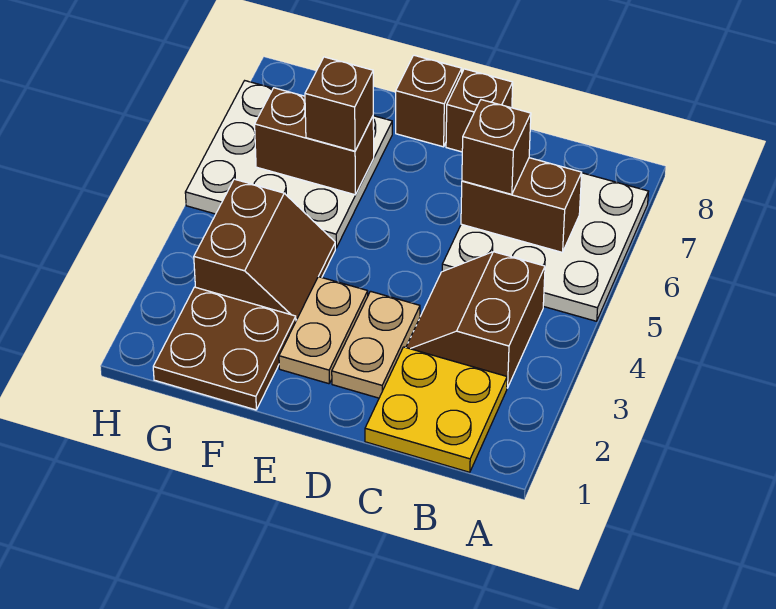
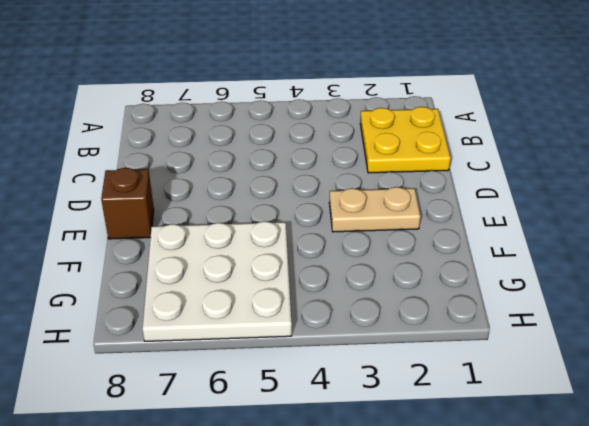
none -> white 3x3 plate [442,173,648,321]
none -> brown 2x2 slope [406,252,545,388]
none -> tan 1x2 plate [332,291,420,398]

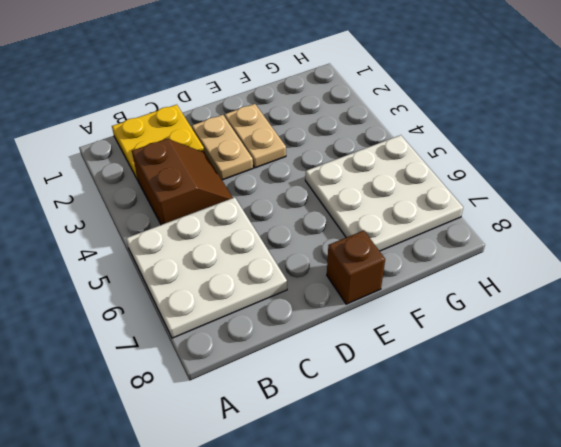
none -> brown 1x1 brick [446,69,513,152]
none -> brown 2x2 plate [153,287,296,410]
none -> brown 2x2 slope [194,179,335,320]

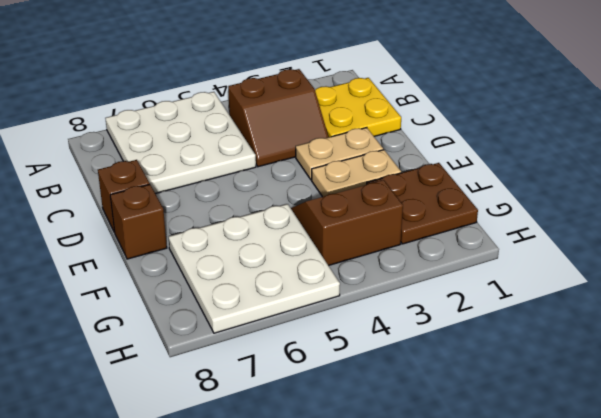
none -> brown 1x2 brick [461,158,582,252]
none -> brown 1x2 brick [255,88,374,195]
none -> brown 1x1 brick [462,100,531,194]

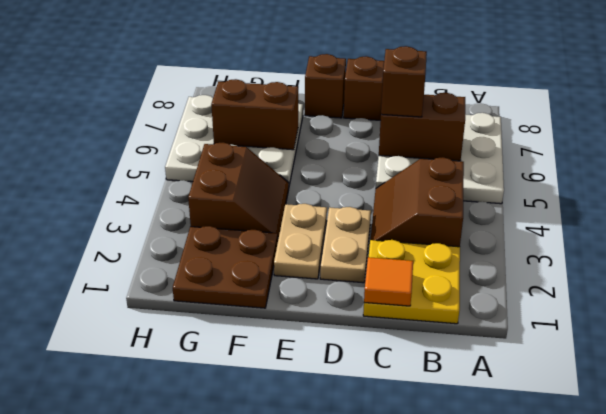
orange 1x1 tile [364,257,413,306] -> none
none -> brown 1x1 brick [305,57,373,151]

